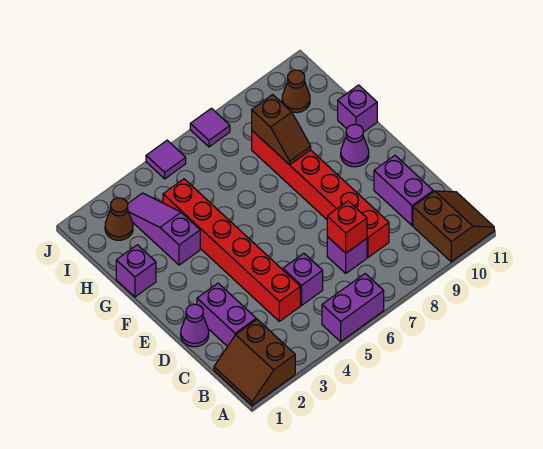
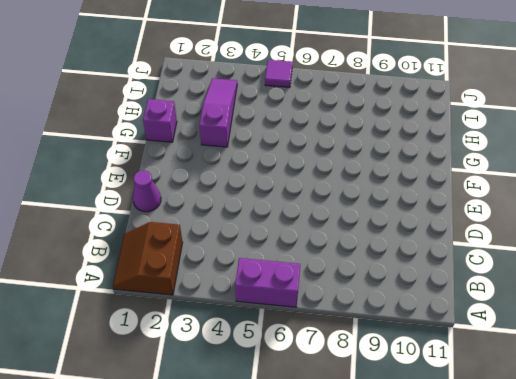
none -> brown 2x2 slope [413,191,494,262]
none -> purple 1x2 brick [197,283,256,346]
none -> red 1x6 brick [163,179,300,321]

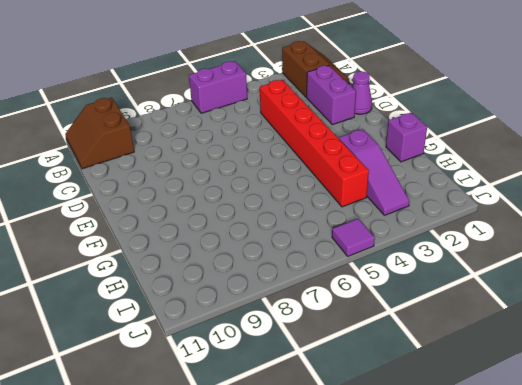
none -> purple 1x1 brick [283,253,323,305]
none -> purple 1x1 brick [327,237,367,273]
none -> red 1x6 brick [252,131,389,257]

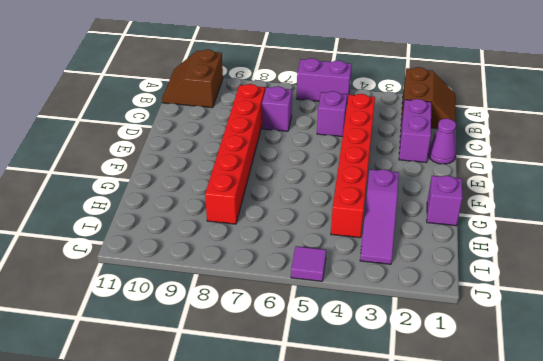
none -> purple 1x2 brick [374,156,433,226]
none -> purple 1x1 cone [341,125,369,167]
none -> purple 1x1 brick [338,85,377,132]

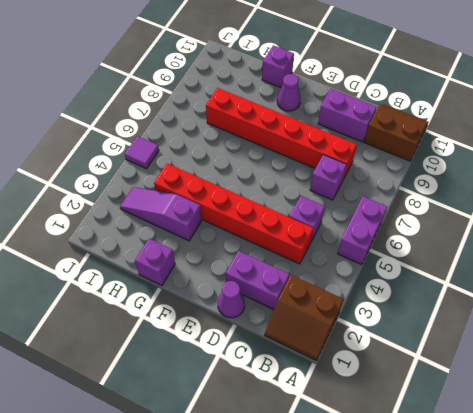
none -> brown 1x1 cone [105,198,133,240]
none -> brown 1x1 cone [282,70,310,113]
none -> purple 1x1 tile [190,108,230,147]

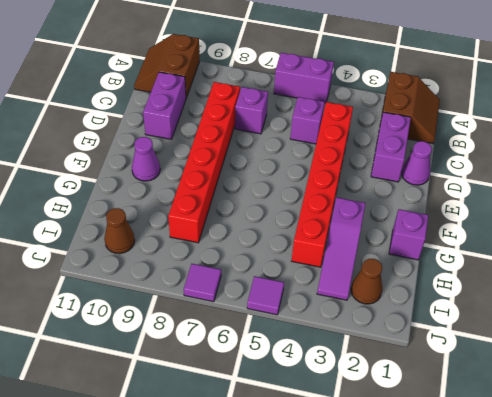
none -> purple 1x1 brick [338,85,377,132]
none -> red 1x1 brick [327,201,367,253]
none -> brown 1x2 slope [252,95,311,165]

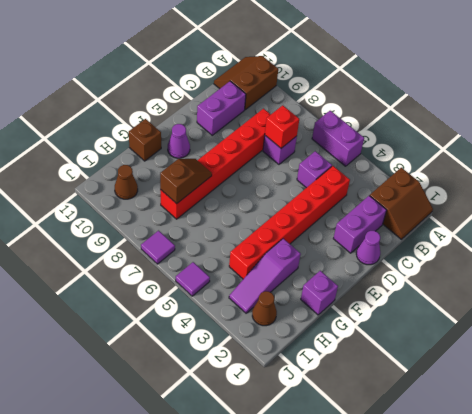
brown 1x1 brick [129,119,161,161] -> purple 1x1 brick [338,85,377,132]

